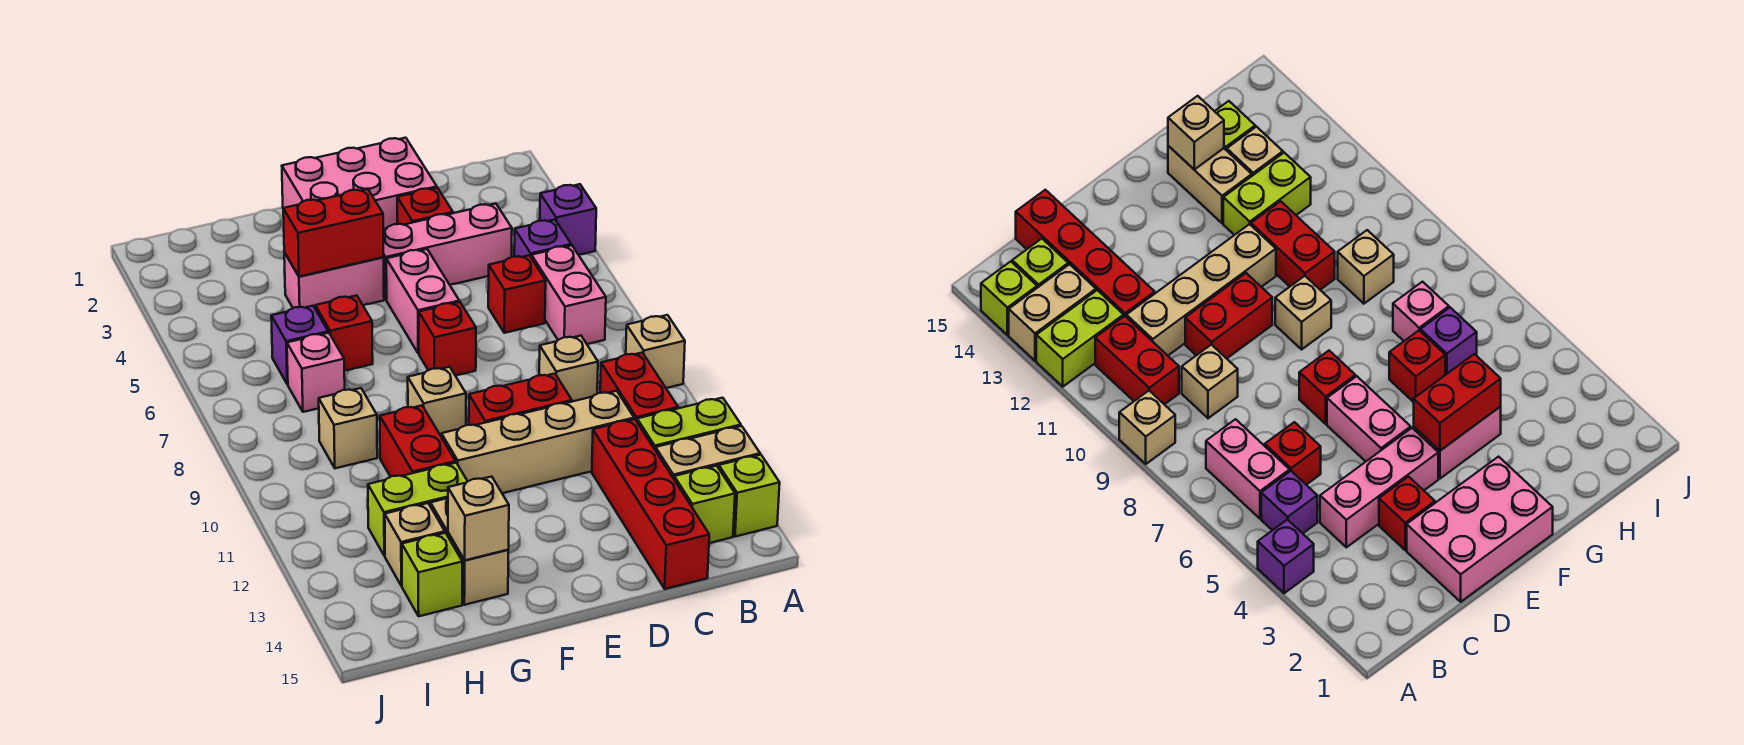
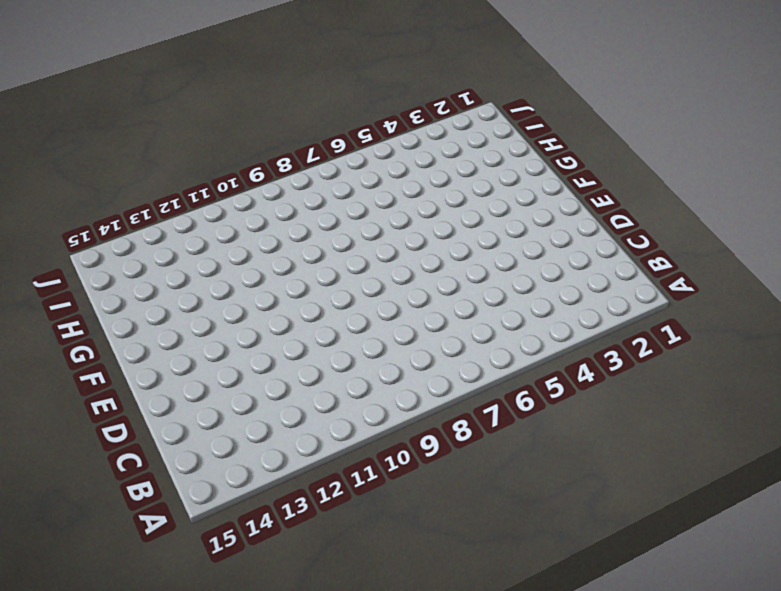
none -> purple 1x1 brick [540,184,596,255]
none -> tan 1x1 brick [626,315,685,388]
none -> lime 1x2 brick [637,398,741,450]
none -> tan 1x2 brick [655,426,760,479]

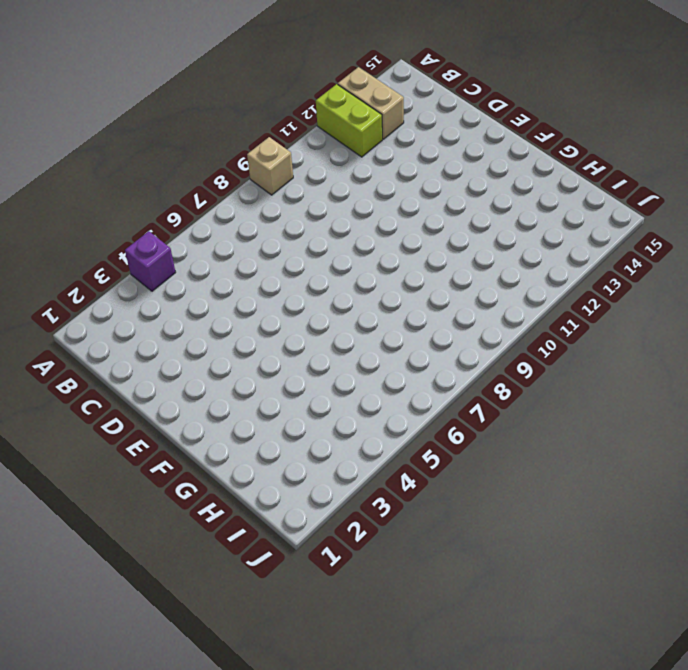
none -> lime 1x1 brick [719,455,780,537]
none -> purple 1x1 brick [514,219,571,257]
none -> pink 1x2 brick [531,245,606,344]
none -> red 1x2 brick [600,353,678,421]

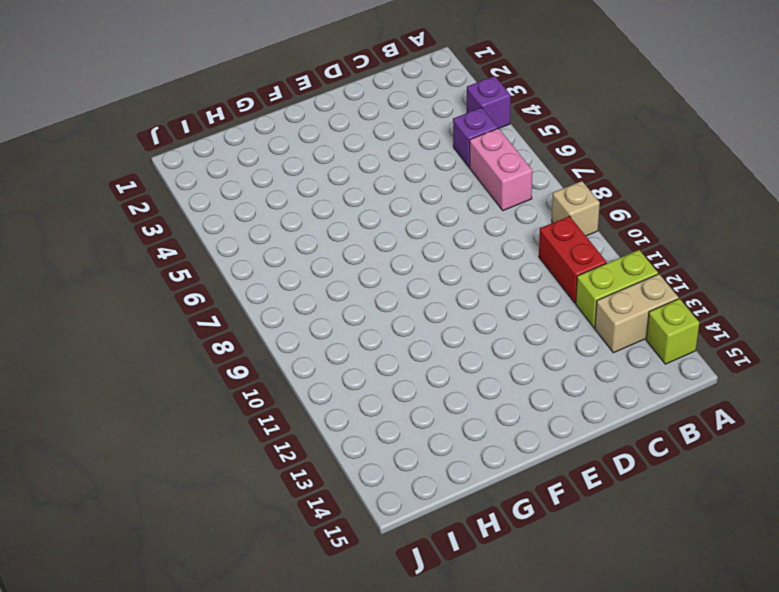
none -> lime 1x1 brick [674,466,735,543]
none -> pink 1x3 brick [383,204,512,300]
none -> red 1x1 brick [488,255,546,333]
none -> tan 1x1 brick [539,336,598,402]

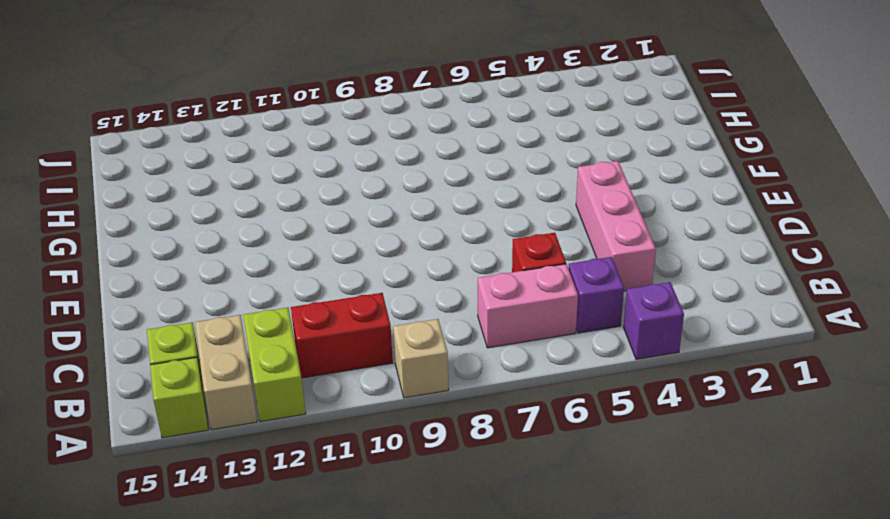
none -> tan 1x1 brick [539,336,598,402]
none -> tan 1x4 brick [441,391,634,493]
none -> red 1x4 brick [592,419,709,589]
none -> pink 2x3 brick [282,138,437,229]

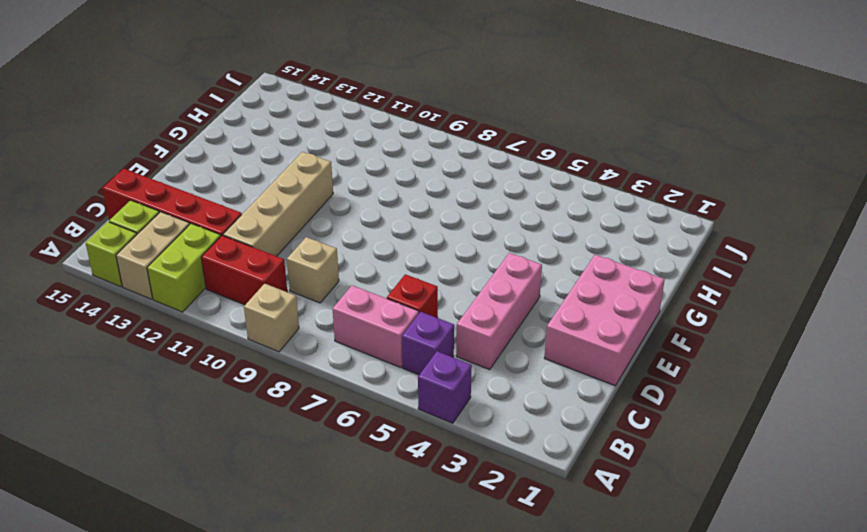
none -> red 1x1 brick [397,188,453,225]
none -> red 1x2 brick [469,374,572,425]
none -> pink 1x2 brick [386,249,459,353]
none -> red 1x1 brick [419,302,476,376]

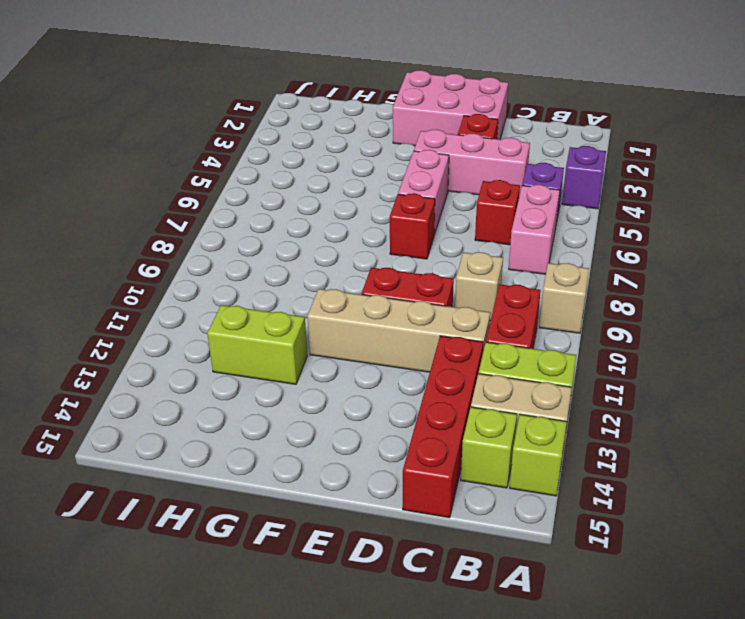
none -> pink 1x2 brick [284,252,384,308]
none -> tan 1x1 brick [408,367,466,436]
none -> red 1x1 brick [315,295,373,371]
none -> red 1x2 brick [380,406,456,477]

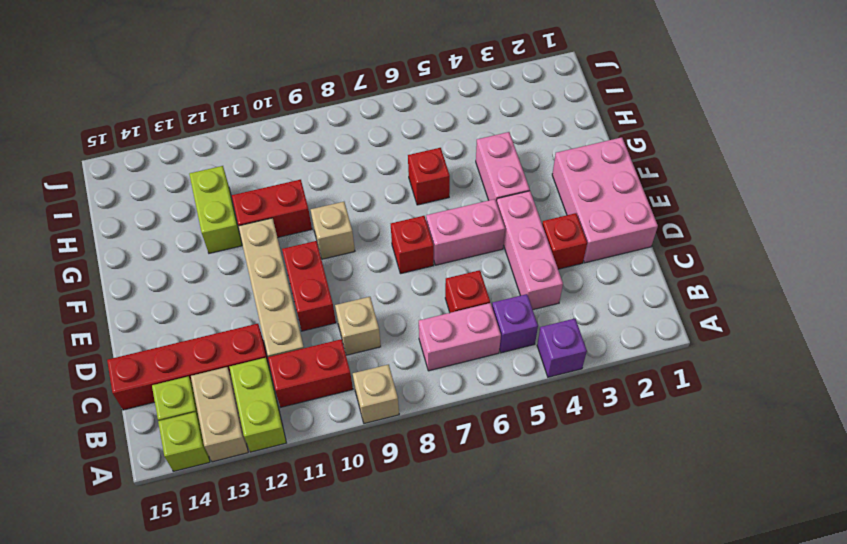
none -> tan 1x2 brick [431,498,508,605]
none -> purple 1x1 brick [271,306,328,384]
none -> pink 1x1 brick [287,333,345,412]
none -> tan 1x1 brick [319,388,377,468]

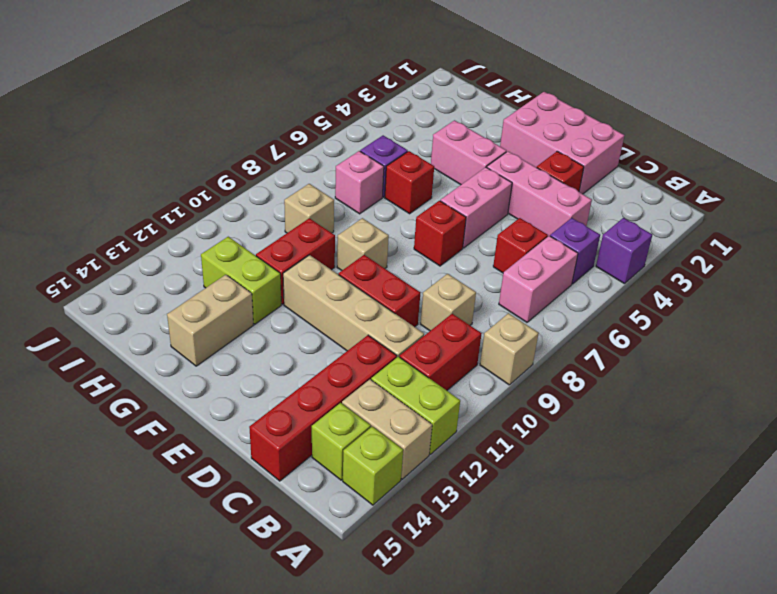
none -> tan 1x1 brick [385,503,445,586]
none -> lime 1x1 brick [402,533,462,616]
none -> red 1x2 brick [283,189,384,277]
none -> tan 1x1 brick [448,477,509,560]

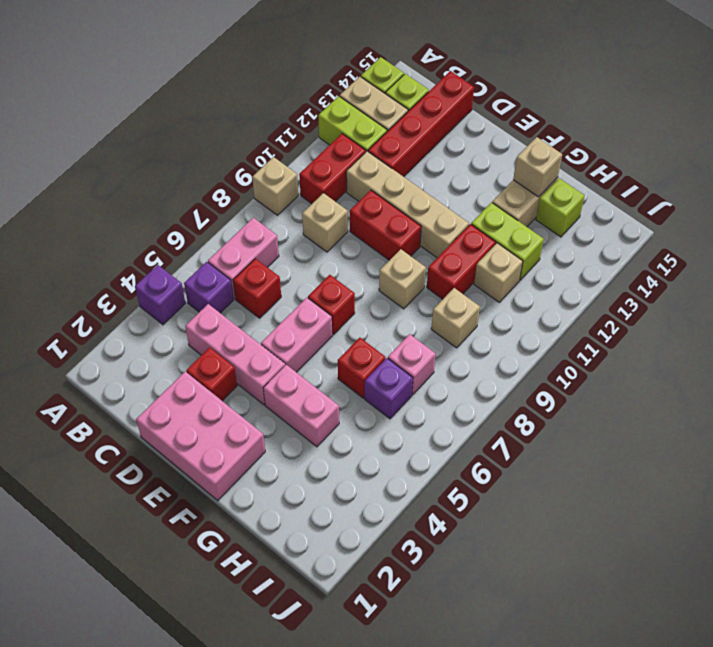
tan 1x1 brick [474,243,523,302] -> tan 1x1 brick moved to [385,503,445,586]
none -> red 1x2 brick [283,189,384,277]

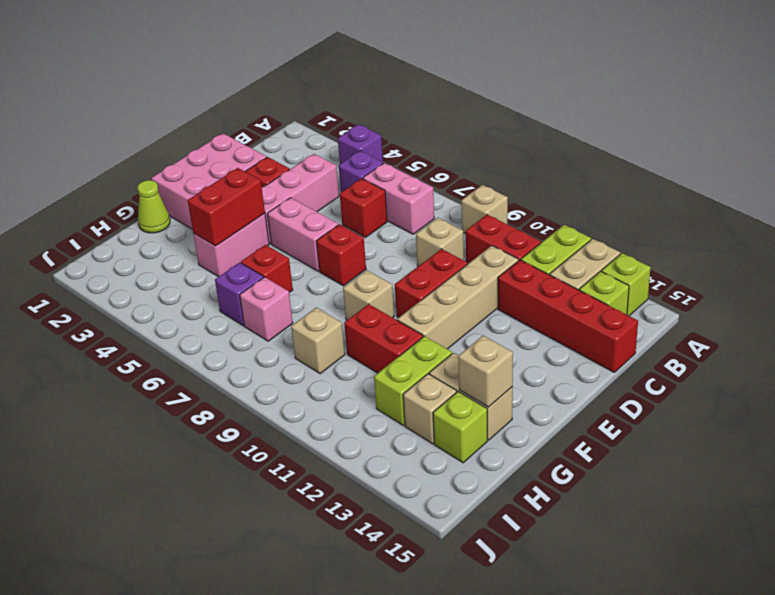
lime 1x1 cone [137,180,170,233] -> none

